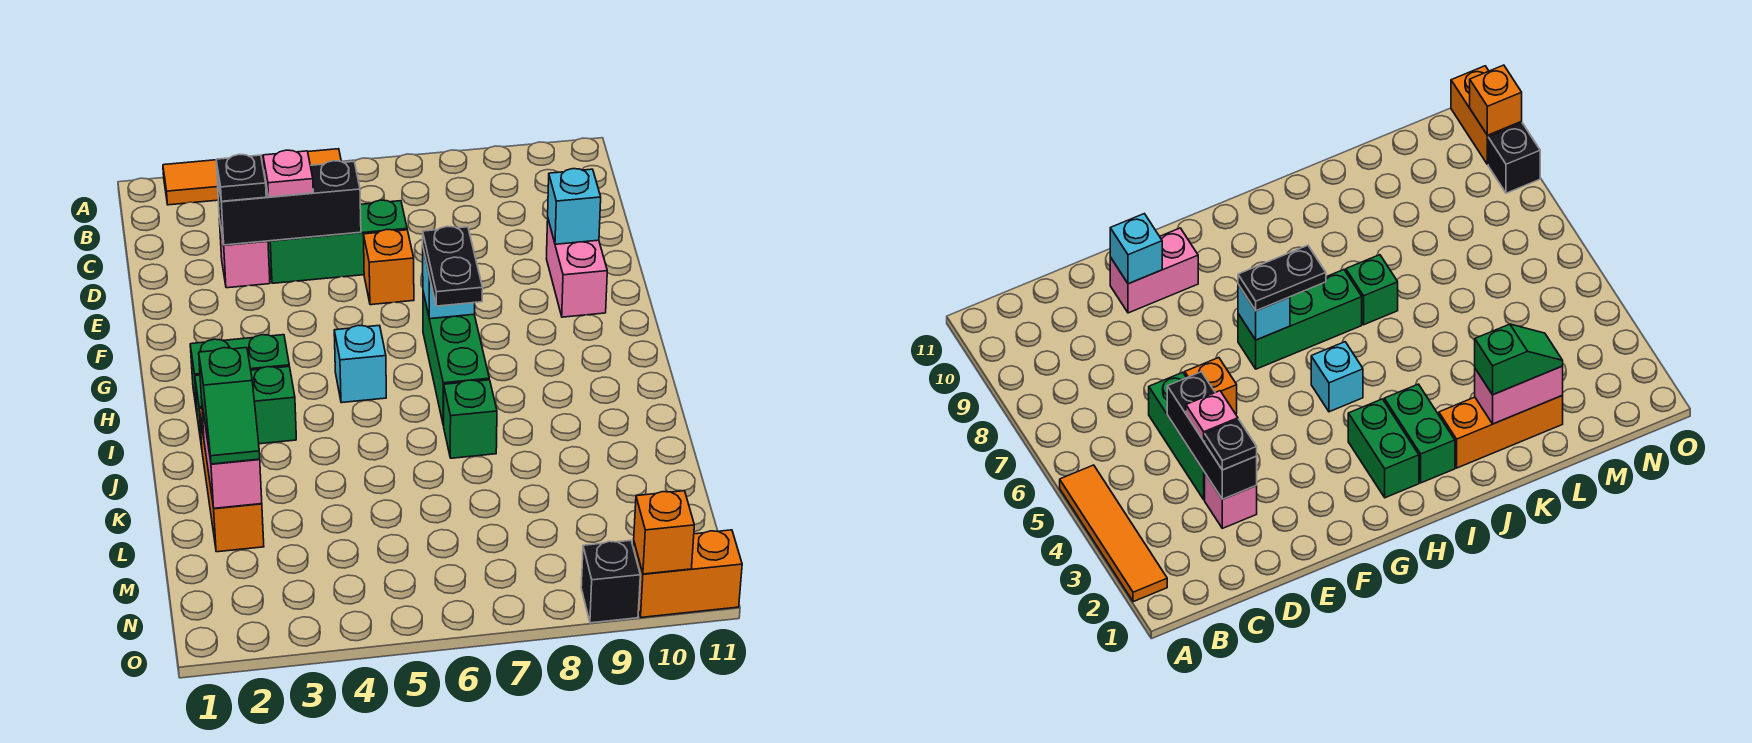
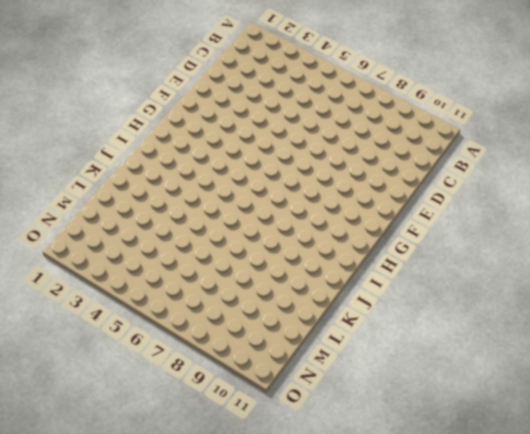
none -> orange 1x4 tile [163,149,341,205]
none -> pink 1x1 brick [219,219,270,288]
none -> green 1x3 brick [268,200,407,283]

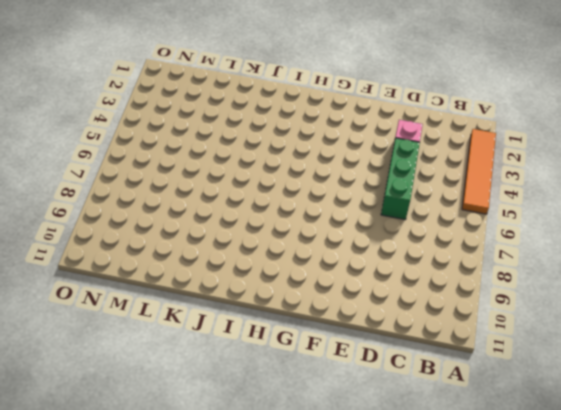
none -> orange 1x1 brick [363,229,414,305]
none -> pink 1x2 brick [546,220,607,317]
none -> green 1x3 brick [423,292,489,425]

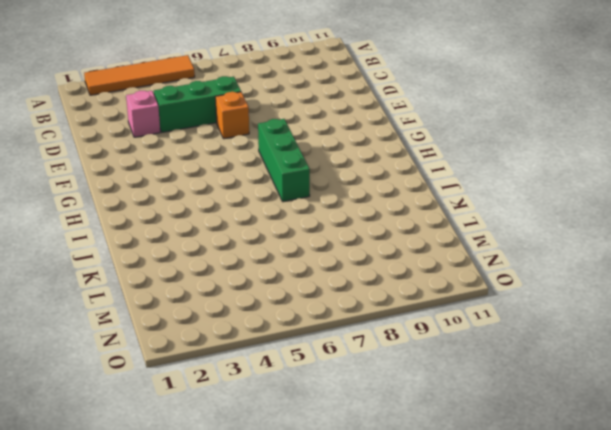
none -> pink 1x2 brick [546,220,607,317]
none -> green 1x2 brick [190,335,289,412]
none -> cyan 1x1 brick [334,325,386,403]

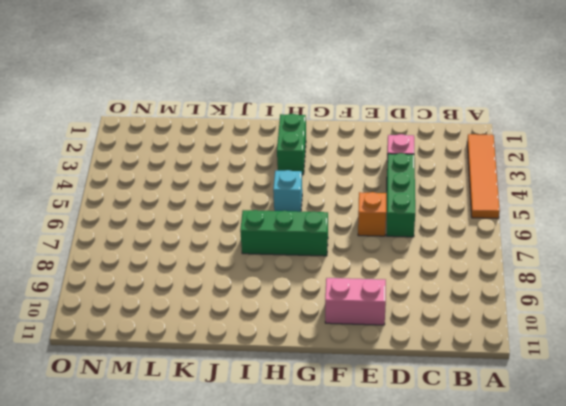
none -> green 1x2 brick [195,366,296,447]
none -> orange 1x3 brick [199,408,264,552]
none -> green 1x1 brick [444,380,497,458]

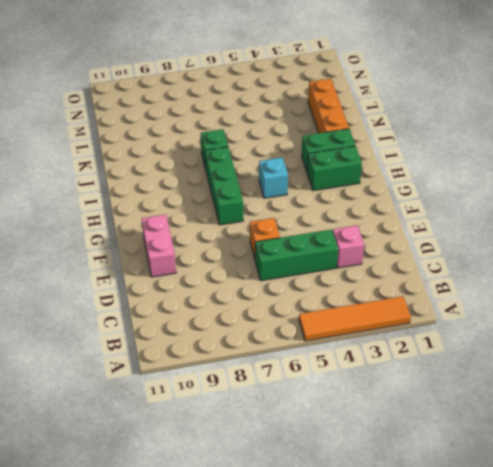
none -> black 1x1 brick [581,540,640,623]
none -> orange 1x2 brick [633,530,742,617]
none -> black 1x3 brick [217,161,361,245]

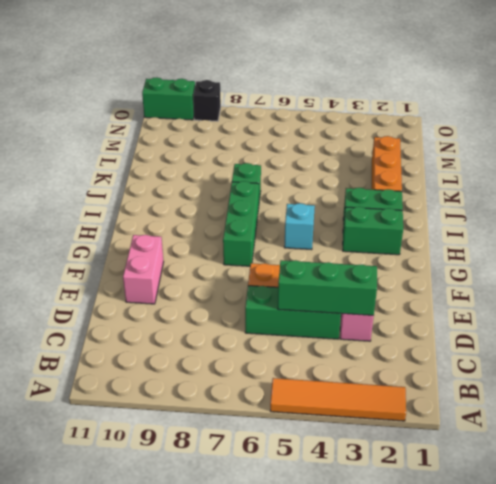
green 1x3 brick [278,260,377,315] -> black 1x3 brick [217,161,361,245]
green 1x2 brick [142,77,195,120] -> orange 1x2 brick [633,530,742,617]
none -> cyan 1x1 brick [548,169,601,244]
none -> cyan 1x1 brick [423,249,475,319]
none -> pink 1x2 brick [202,405,262,508]

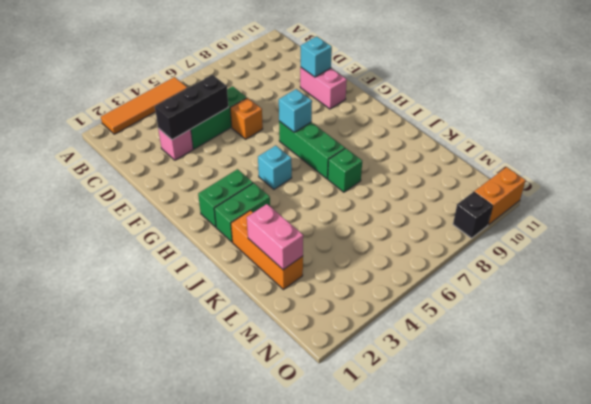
none -> orange 1x1 brick [634,491,694,574]
none -> black 1x1 plate [216,154,266,201]
none -> pink 1x1 plate [263,150,313,197]

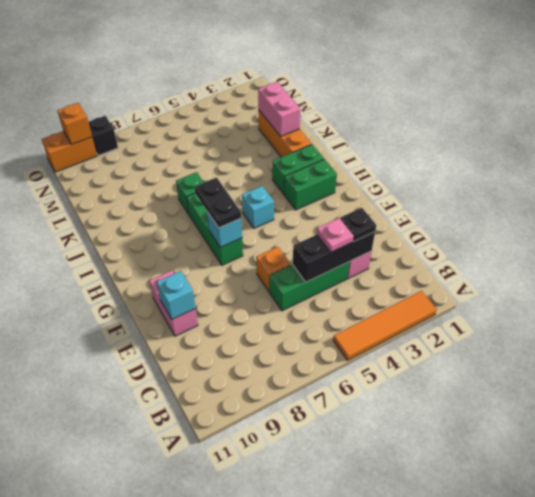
none -> green 1x2 slope [199,348,260,464]

